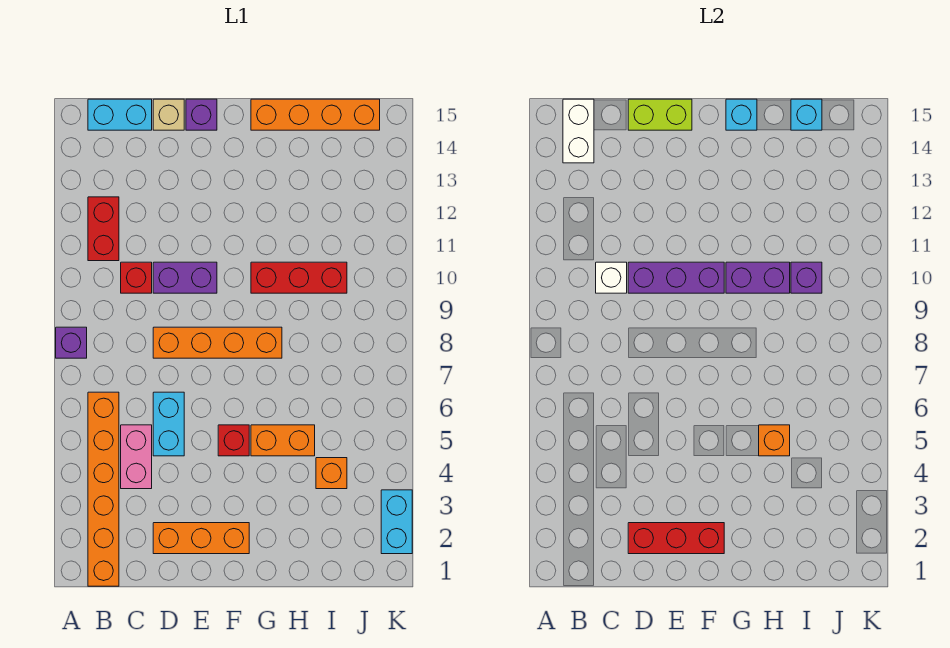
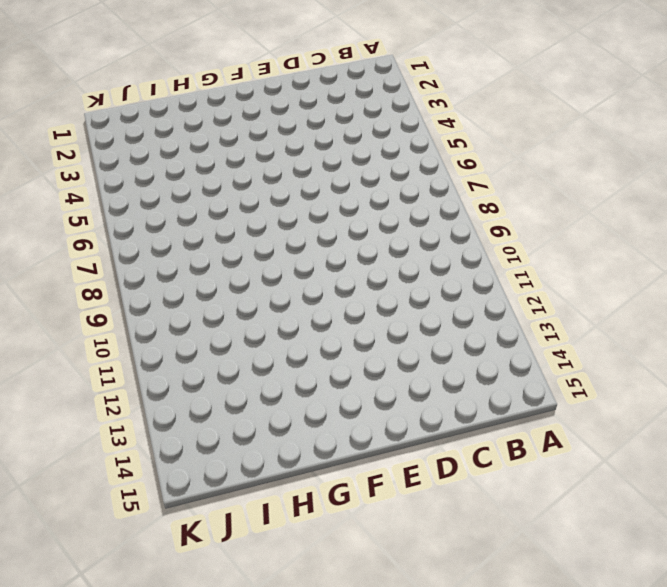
none -> purple 1x1 brick [56,327,87,358]
none -> orange 1x6 brick [88,392,119,586]
none -> red 1x2 brick [88,197,119,261]

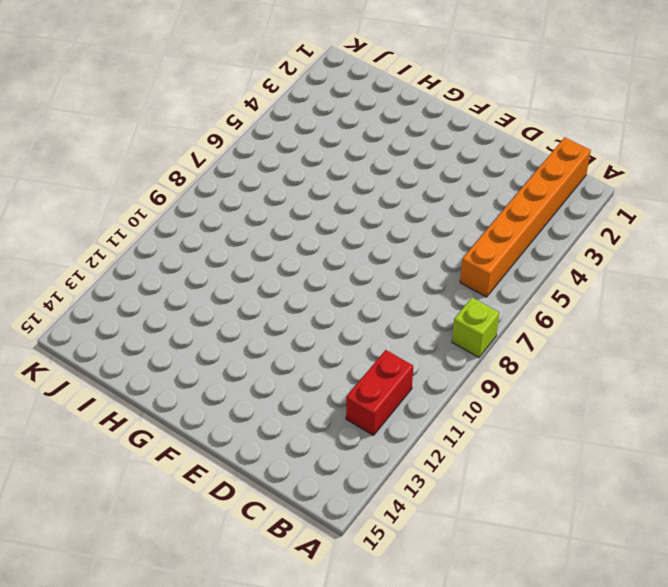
lime 1x1 brick [452,298,499,357] -> purple 1x1 brick [56,327,87,358]
none -> cyan 1x2 brick [88,99,152,130]
none -> pink 1x2 brick [121,425,152,489]
none -> red 1x1 brick [121,262,152,293]

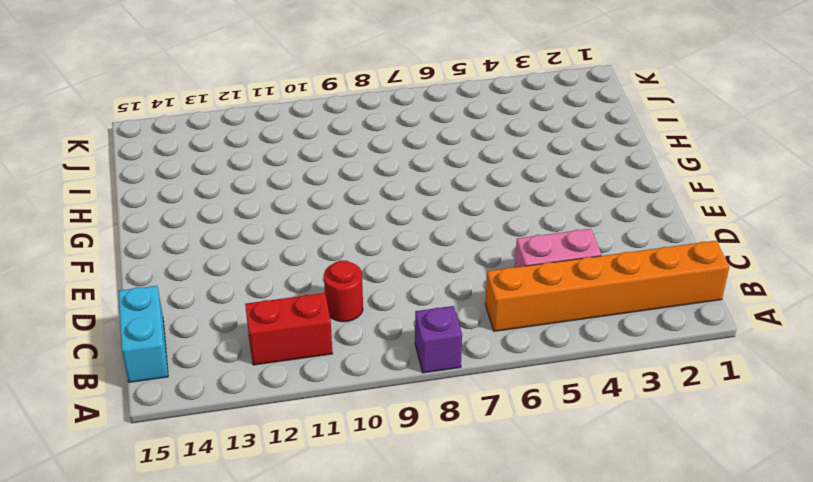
red 1x1 round brick [324,260,363,322] -> red 1x1 brick [121,262,152,293]
none -> orange 1x3 brick [153,523,249,554]
none -> cyan 1x2 brick [153,392,184,456]
none -> orange 1x4 brick [153,327,282,358]

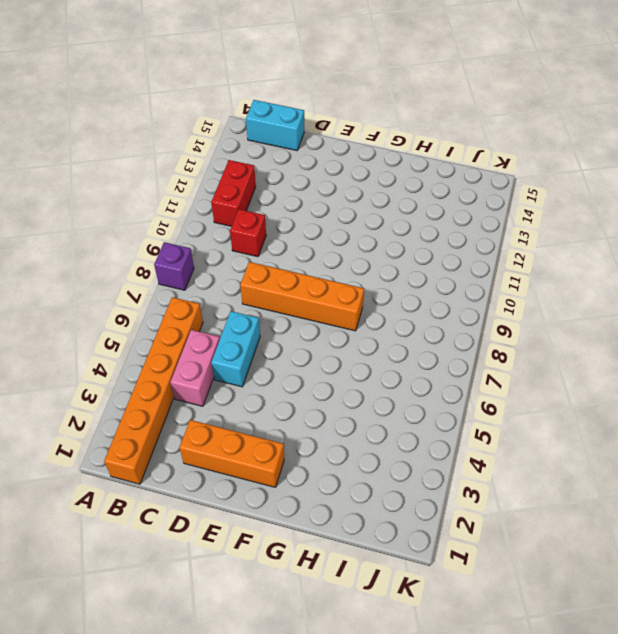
none -> purple 1x2 brick [153,262,217,293]
none -> tan 1x1 brick [153,99,184,130]
none -> purple 1x1 brick [186,99,217,130]

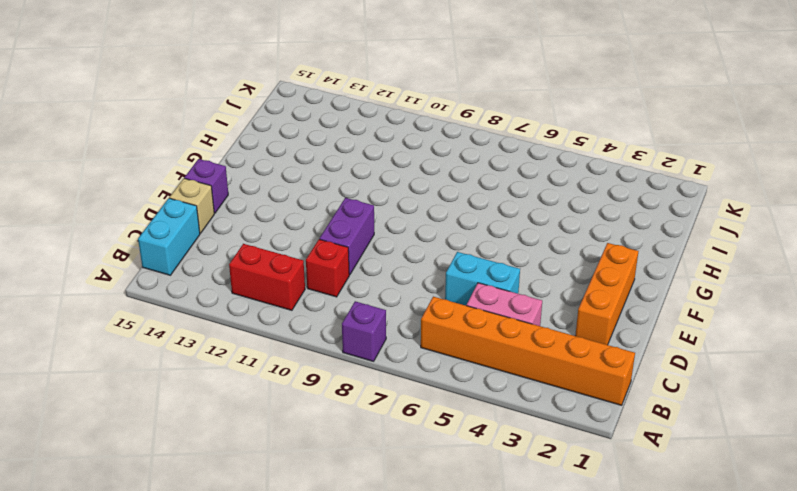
none -> orange 1x4 brick [153,327,282,358]
none -> red 1x1 brick [218,425,249,456]
none -> orange 1x2 brick [251,425,315,456]

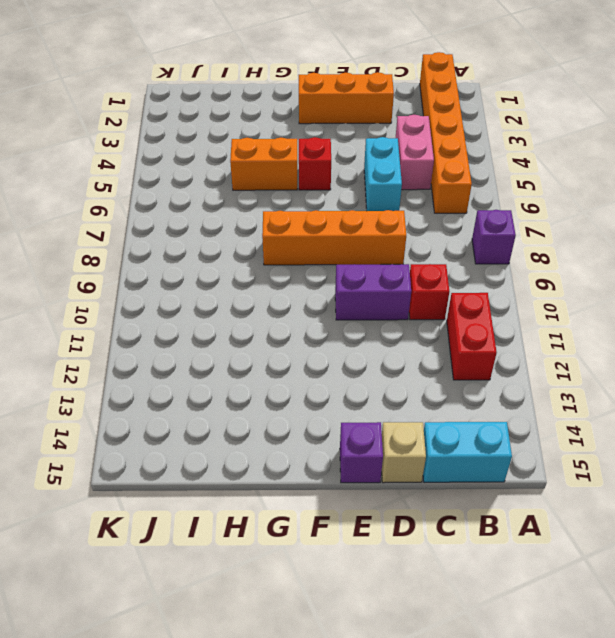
none -> red 1x3 brick [251,262,347,293]
none -> orange 1x4 brick [251,99,380,130]
none -> orange 1x1 brick [316,458,347,489]

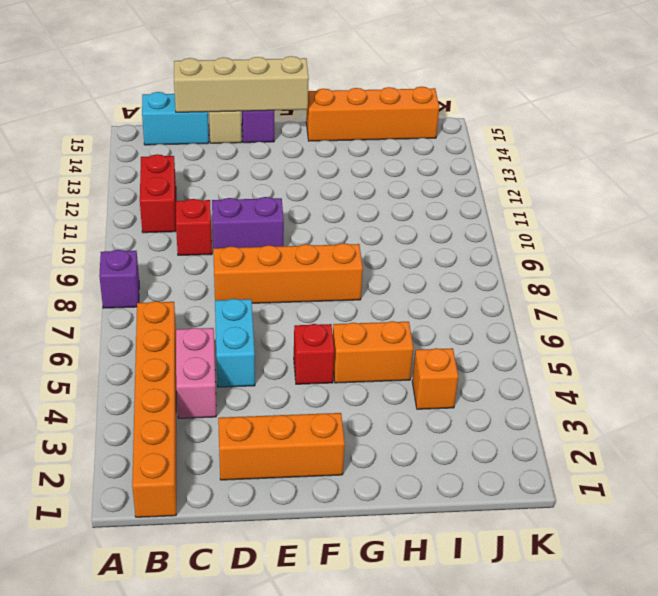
tan 1x4 brick [174,56,309,112] -> lime 1x2 brick [628,99,692,130]
none -> red 1x3 brick [251,262,347,293]
none -> cyan 1x2 brick [381,490,412,554]
none -> white 1x2 brick [563,99,594,163]

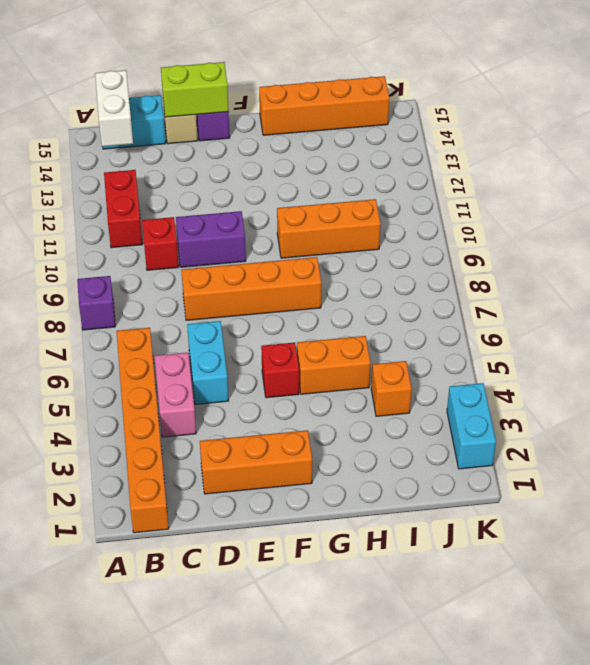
orange 1x3 brick [277,199,381,258] -> red 1x3 brick [251,262,347,293]
none -> white 1x1 brick [596,262,627,293]
none -> red 1x3 brick [628,523,724,554]
none -> purple 1x3 brick [628,262,724,293]

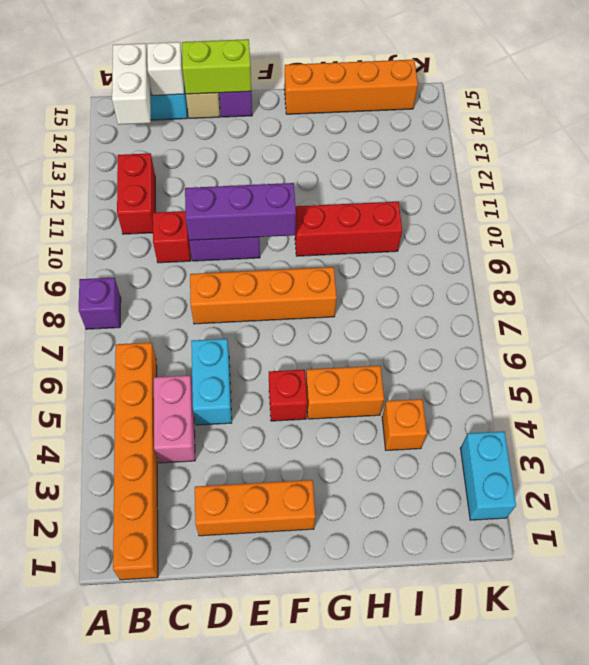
white 1x1 brick [147,42,184,95] -> white 1x1 brick moved to [596,262,627,293]
none -> red 1x3 brick [628,523,724,554]
none -> purple 1x2 brick [726,262,790,293]
none -> cyan 1x1 brick [726,99,757,130]

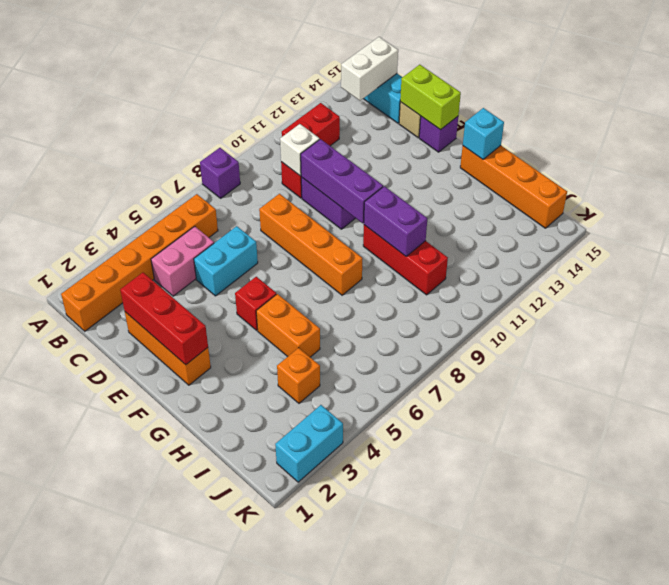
none -> orange 1x1 brick [759,425,790,456]
none -> purple 1x1 brick [791,262,822,293]
none -> cyan 1x1 brick [791,99,822,130]

